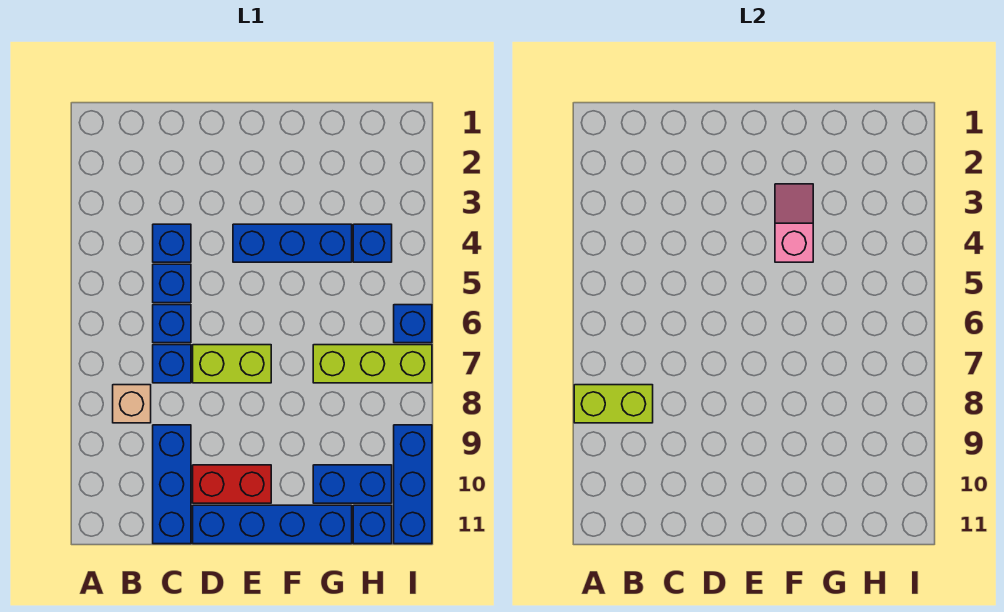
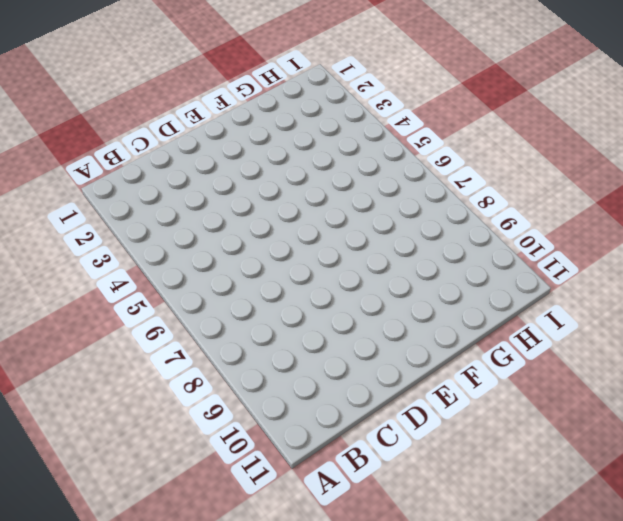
none -> tan 1x1 brick [113,385,151,423]
none -> blue 1x1 brick [153,224,191,262]
none -> blue 1x1 brick [153,264,191,303]

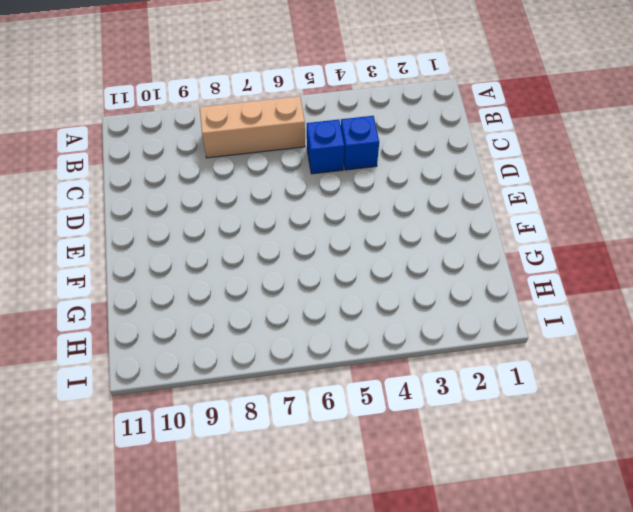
tan 1x3 brick [200,96,305,158] -> tan 1x1 brick [113,385,151,423]
none -> blue 1x1 brick [153,305,191,343]
none -> blue 1x1 brick [153,345,191,383]
none -> blue 1x3 brick [153,425,191,544]

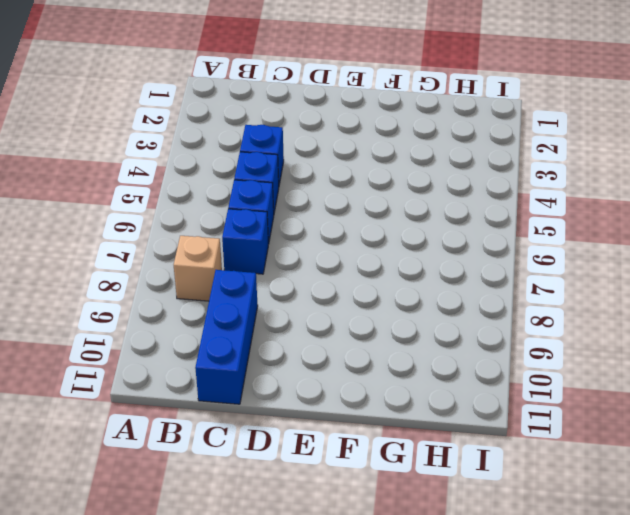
none -> lime 1x2 brick [193,345,271,383]
none -> red 1x2 brick [193,465,271,503]
none -> blue 1x4 brick [193,505,352,544]

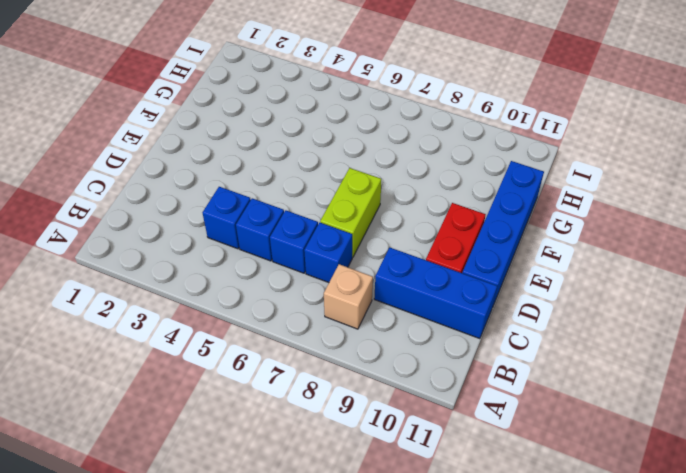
none -> blue 1x3 brick [233,224,352,262]
none -> lime 1x3 brick [313,345,432,383]
none -> blue 1x2 brick [313,465,392,503]

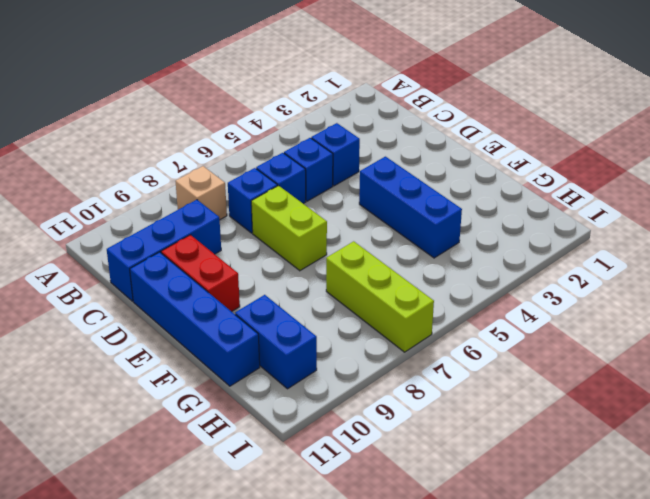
none -> blue 1x1 brick [353,224,392,262]
none -> blue 1x1 brick [353,505,392,544]
none -> blue 1x1 brick [394,305,432,343]

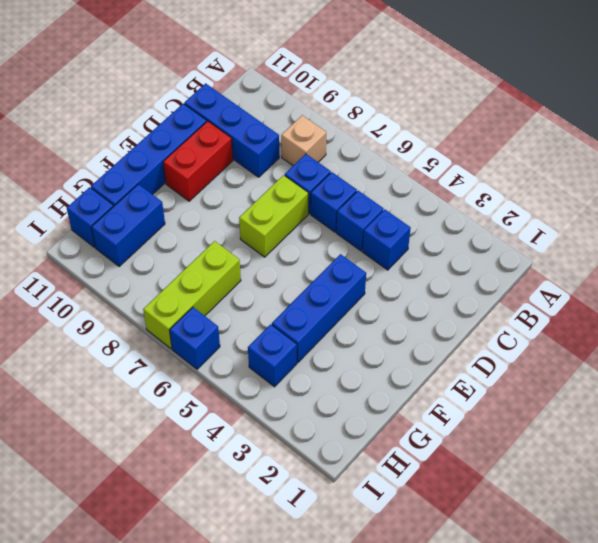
none -> blue 1x3 brick [394,425,432,544]
none -> lime 1x2 brick [574,385,653,423]
none -> pink 1x2 slope [775,184,813,262]

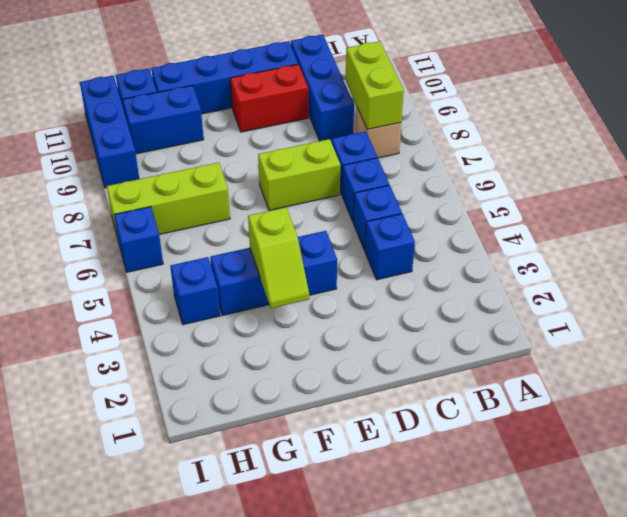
lime 1x2 brick [346,41,404,129] -> lime 1x2 brick turned to [574,385,653,423]
lime 1x2 slope [248,207,309,308] -> pink 1x2 slope [775,184,813,262]

